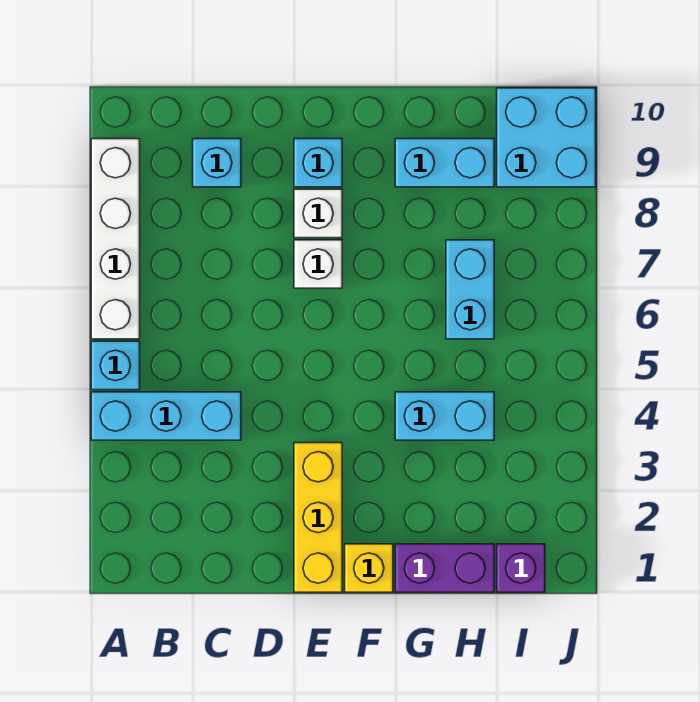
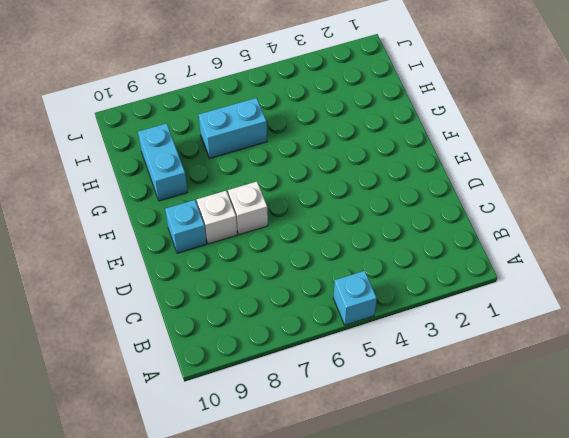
none -> cyan 1x3 brick [91,392,241,440]
none -> white 1x4 brick [91,139,140,339]
none -> cyan 1x1 brick [193,139,241,187]

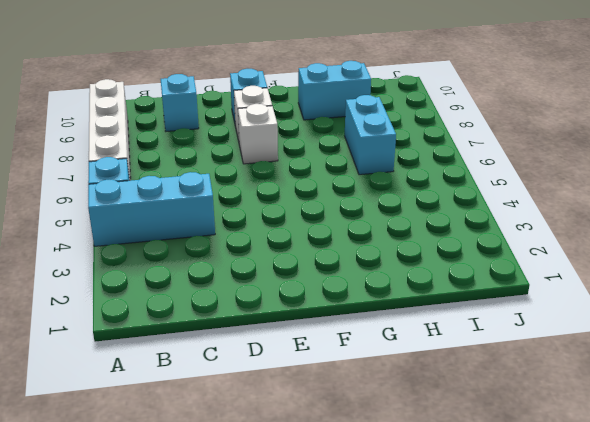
none -> yellow 1x3 brick [294,443,342,592]
none -> yellow 1x1 brick [345,544,393,592]
none -> purple 1x2 brick [395,544,494,592]

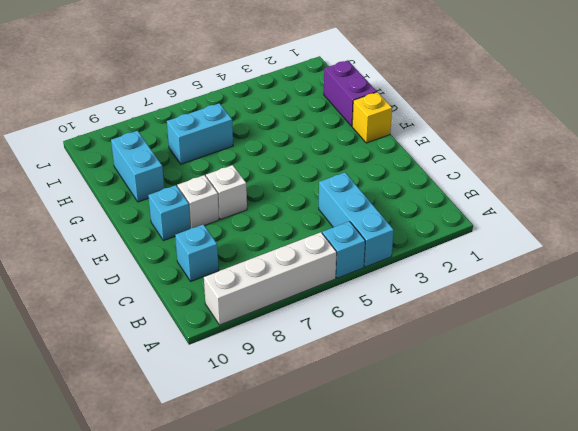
none -> yellow 1x3 brick [294,443,342,592]
none -> cyan 1x2 brick [395,392,494,440]
none -> purple 1x1 brick [497,544,545,592]

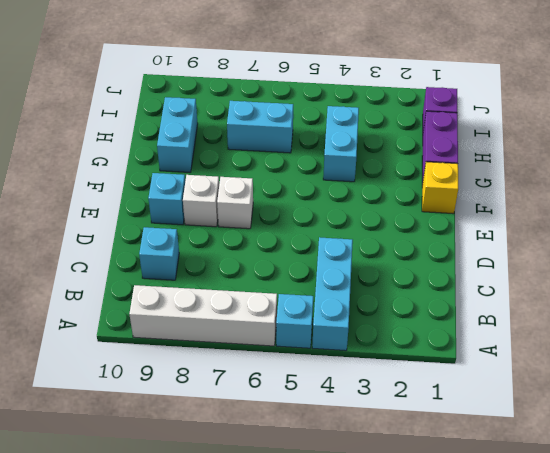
none -> yellow 1x3 brick [294,443,342,592]
none -> cyan 2x2 brick [497,88,596,187]

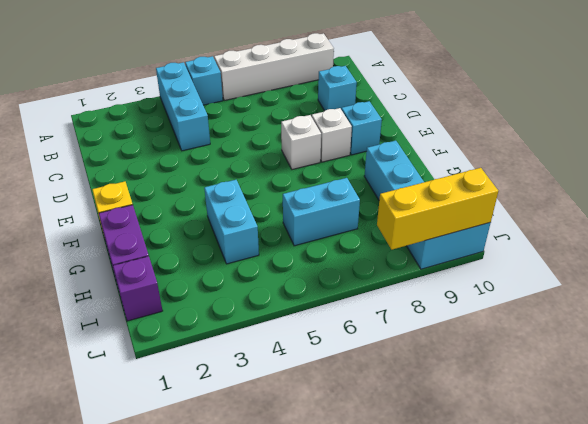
yellow 1x3 brick [377,168,498,250] -> yellow 1x3 brick moved to [294,443,342,592]

